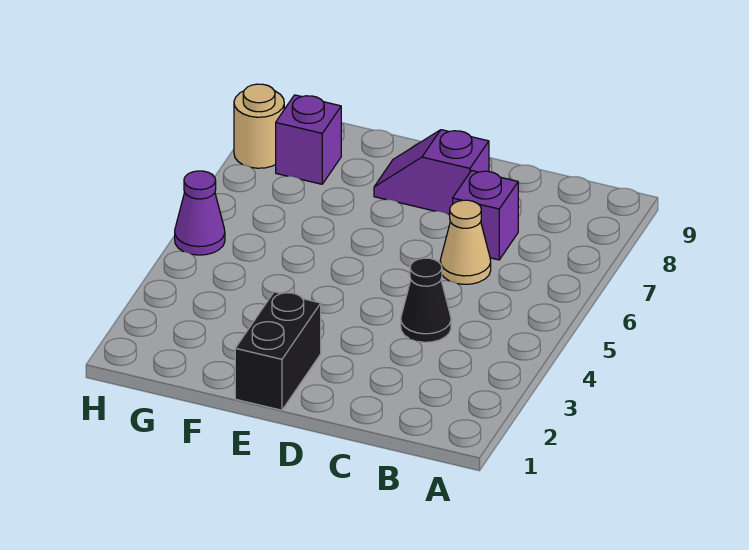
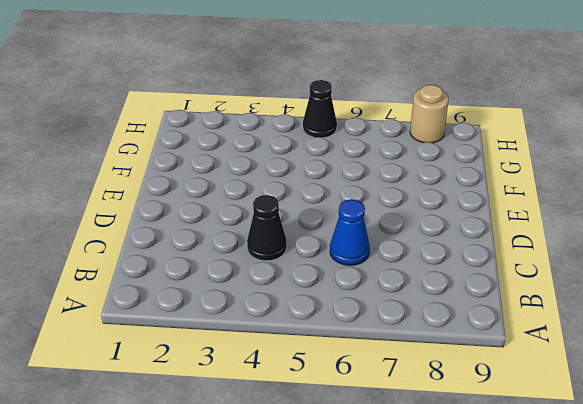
blue 1x1 cone [330,199,370,265] -> tan 1x1 cone [440,200,491,284]
black 1x1 cone [303,80,337,138] -> purple 1x1 cone [175,171,225,255]
none -> purple 1x1 brick [453,171,518,260]
none -> purple 1x2 slope [374,130,489,215]

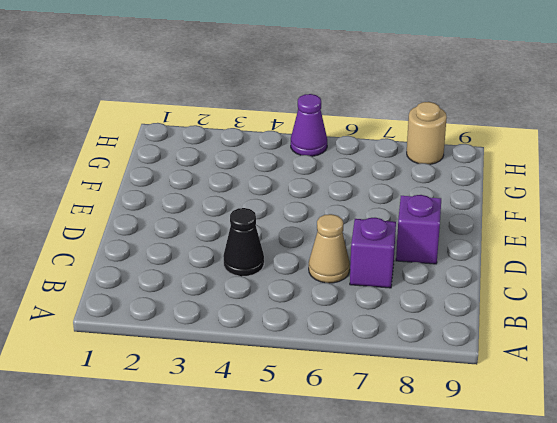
none -> black 1x2 brick [235,292,321,410]
none -> purple 1x1 brick [276,95,341,184]

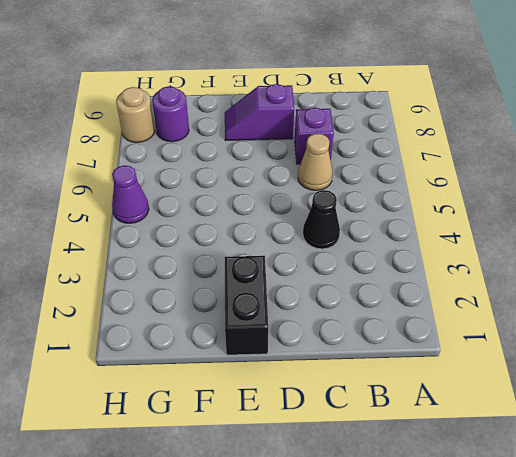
purple 1x1 round brick [152,86,189,142] -> purple 1x1 brick [276,95,341,184]

